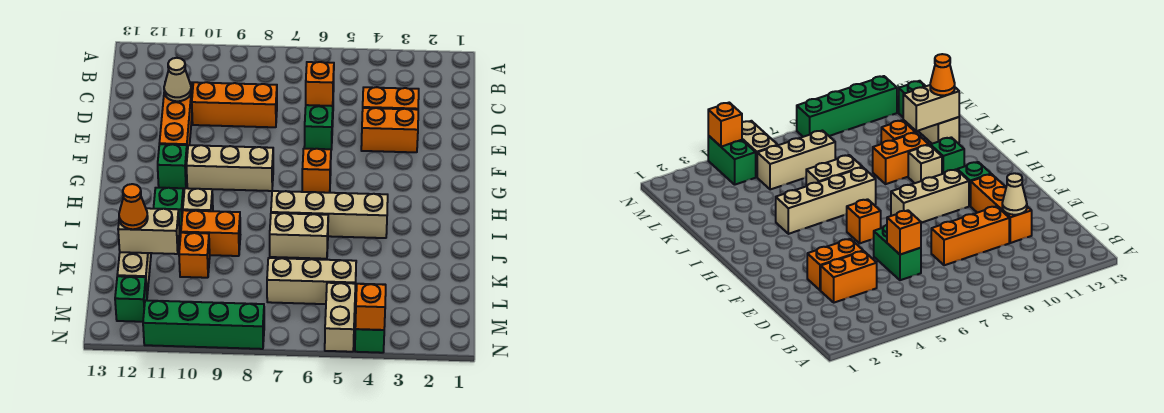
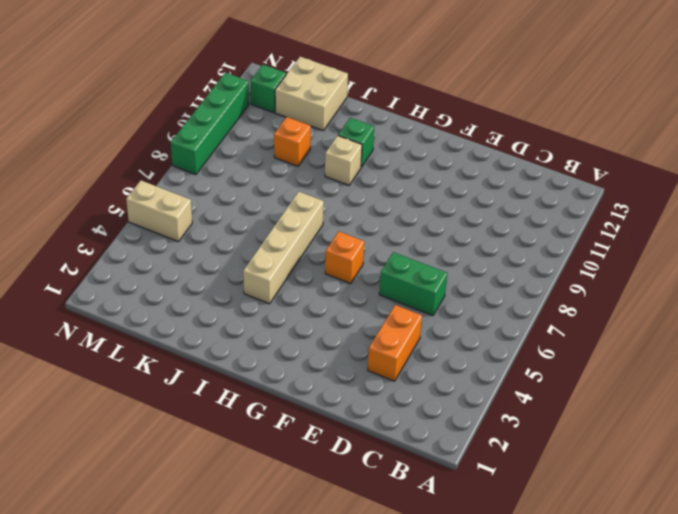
tan 2x2 brick [275,57,348,130] -> tan 1x2 brick [117,252,151,294]
none -> orange 1x3 brick [192,82,277,127]
none -> orange 1x3 brick [159,82,192,153]
none -> orange 1x2 brick [361,108,418,152]

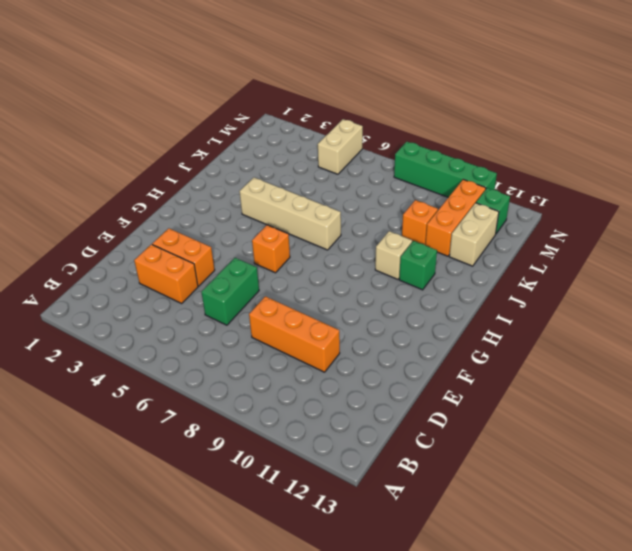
orange 1x3 brick [425,180,486,256] -> orange 1x3 brick moved to [159,82,192,153]
none -> tan 1x3 brick [187,145,273,191]
none -> green 1x1 brick [158,144,187,188]
none -> tan 1x2 brick [270,213,328,259]

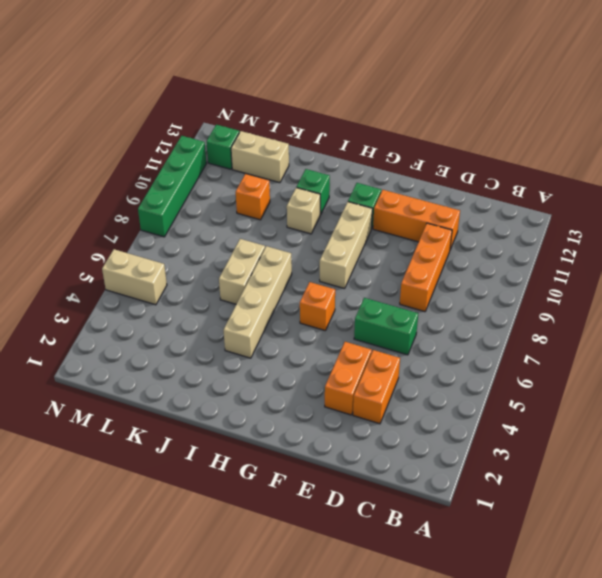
none -> orange 1x2 brick [181,210,240,256]
none -> tan 1x3 brick [267,258,356,304]
none -> green 1x2 brick [355,284,385,353]

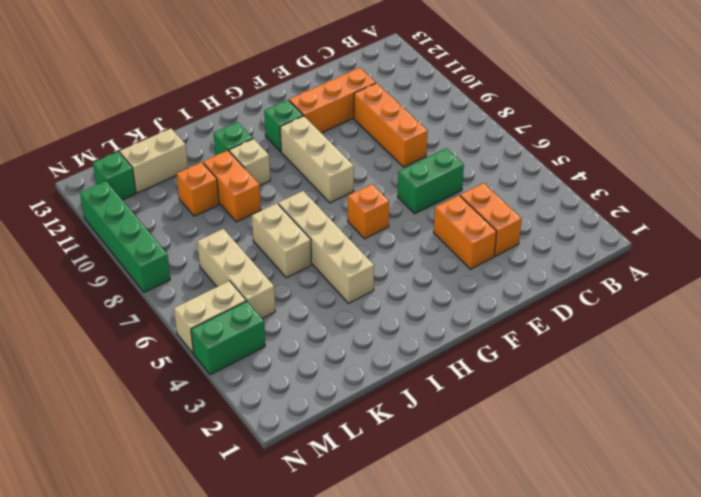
none -> orange 1x1 brick [306,62,334,106]
none -> tan 1x1 cone [164,58,191,101]
none -> tan 1x2 brick [118,208,179,254]

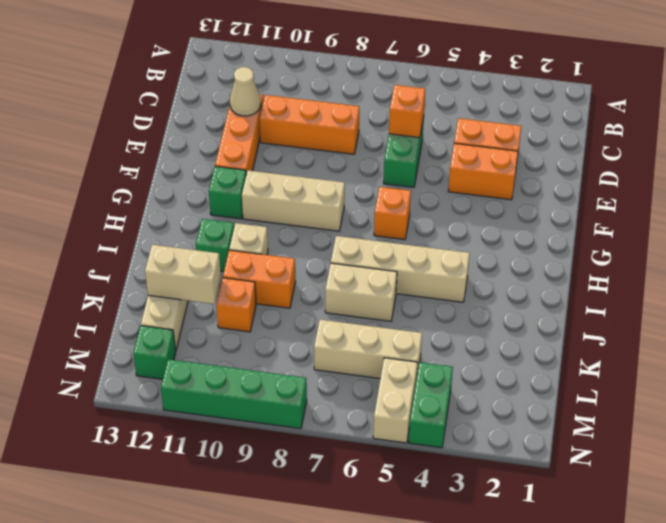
none -> orange 1x1 brick [355,284,386,330]
none -> orange 1x1 cone [119,184,148,229]

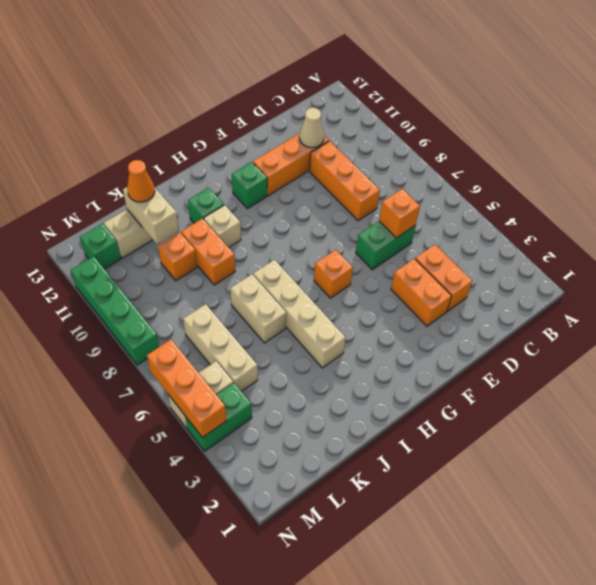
orange 1x3 brick [147,340,227,438] -> orange 1x1 brick [355,284,386,330]
none -> tan 1x3 brick [187,145,273,191]

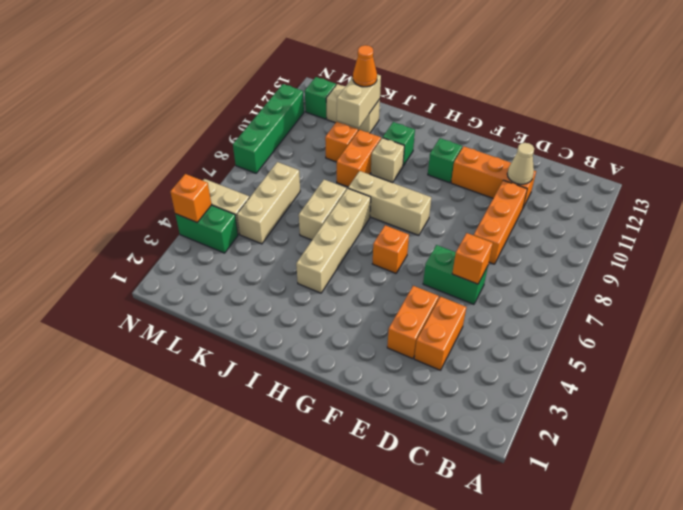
tan 1x3 brick [348,171,431,235] -> tan 1x3 brick turned to [187,145,273,191]

